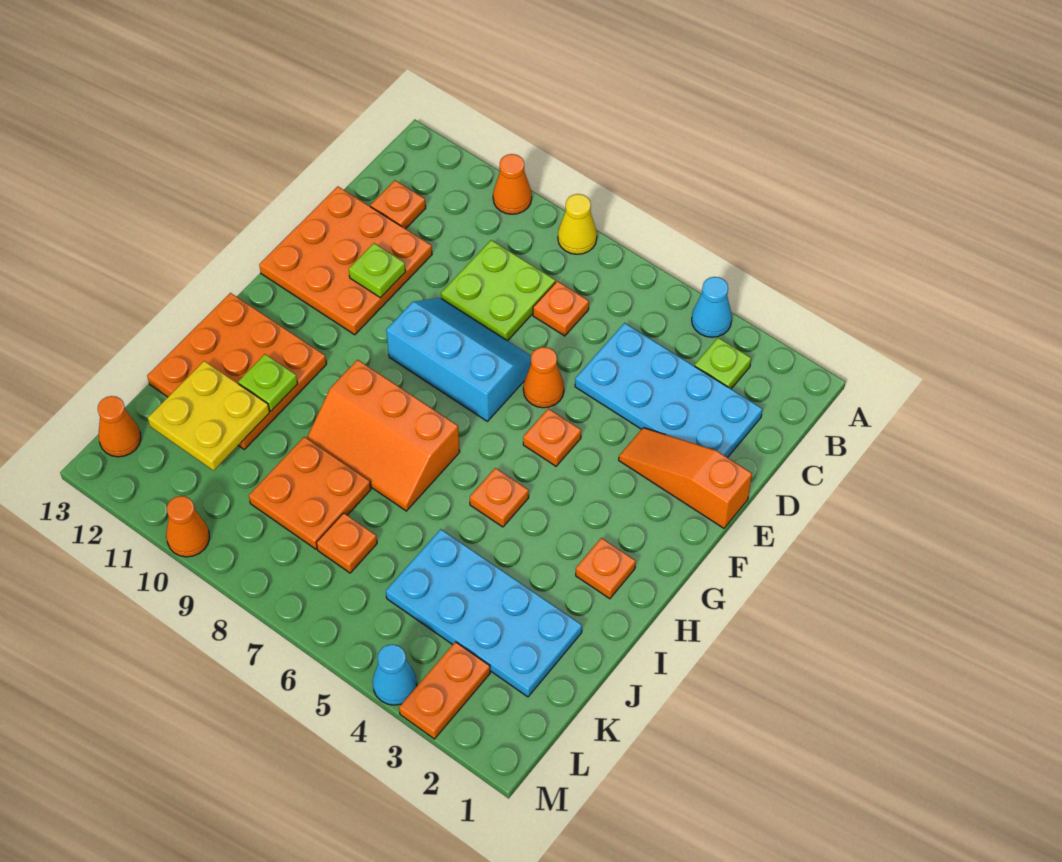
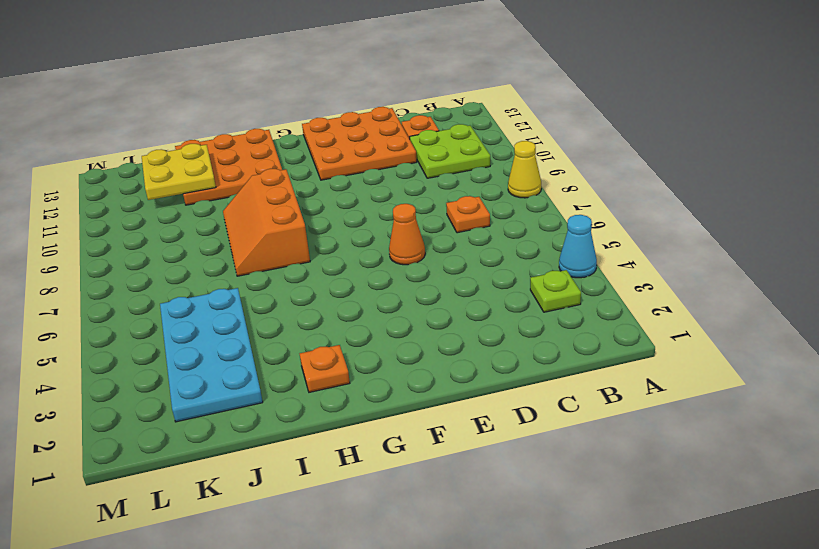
lime 2x2 plate [410,124,490,178] -> lime 2x2 plate moved to [441,240,555,341]
none -> orange 1x1 cone [493,154,532,214]
none -> cyan 2x4 plate [575,323,762,458]
none -> orange 1x3 slope [619,428,752,528]

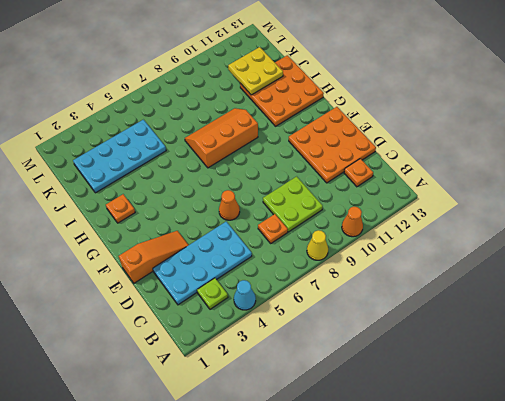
none -> cyan 2x3 slope [386,298,531,421]
none -> orange 1x1 plate [523,409,581,466]
none -> orange 1x1 plate [470,468,529,527]

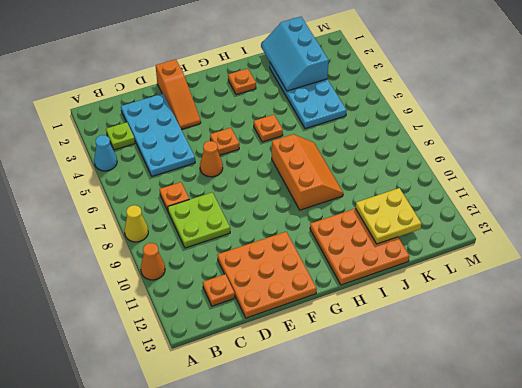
cyan 2x3 slope [261,17,329,91] -> cyan 2x3 slope moved to [386,298,531,421]
none -> orange 2x2 plate [249,437,371,549]
none -> orange 1x1 plate [316,513,377,573]
none -> orange 1x2 plate [399,642,490,739]

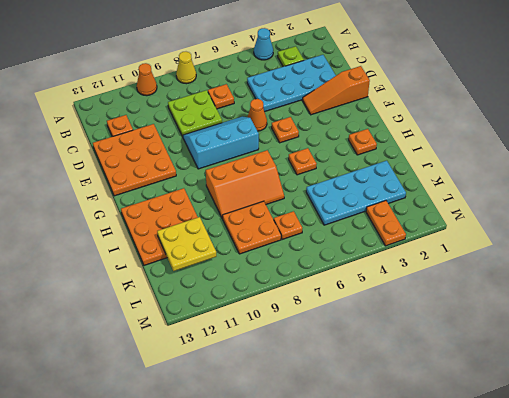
none -> orange 1x1 cone [98,396,141,457]
none -> cyan 1x1 cone [373,644,417,705]
none -> orange 1x1 cone [166,496,210,557]

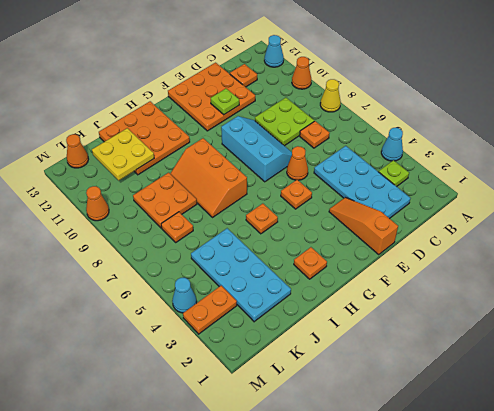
cyan 1x1 cone [264,35,284,67] -> none
none -> lime 1x1 plate [238,354,298,411]

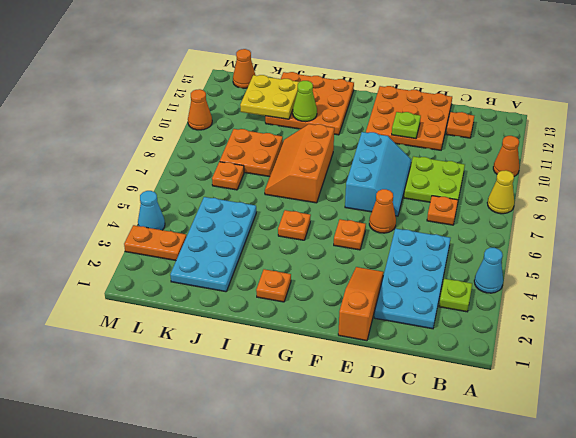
lime 1x1 cone [293,81,317,122] -> lime 1x1 plate [238,354,298,411]

